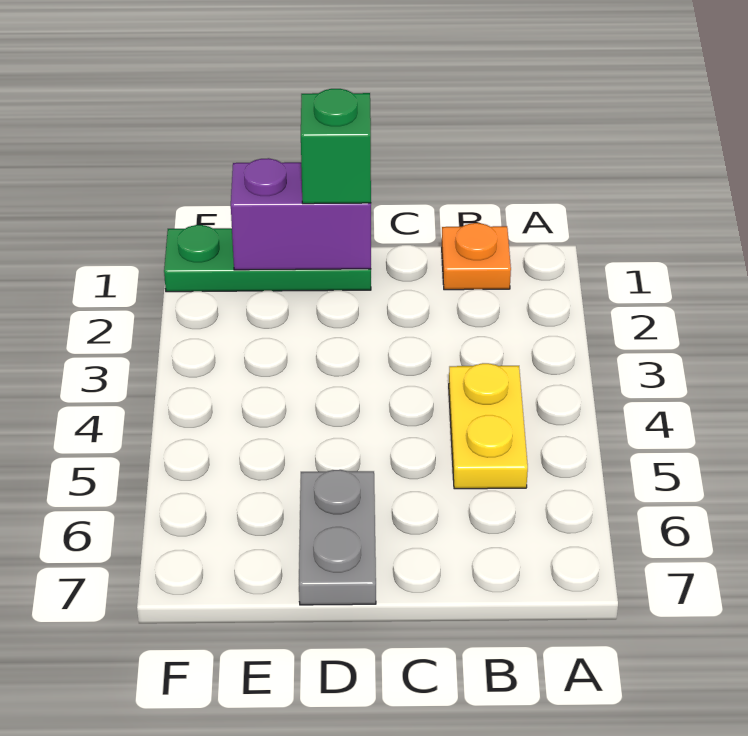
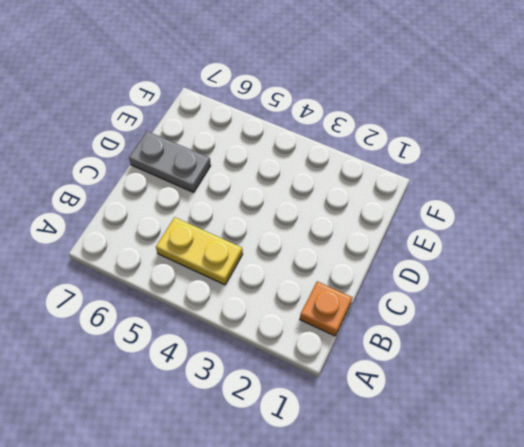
none -> green 1x3 plate [164,225,371,292]
none -> purple 1x2 brick [231,158,371,270]

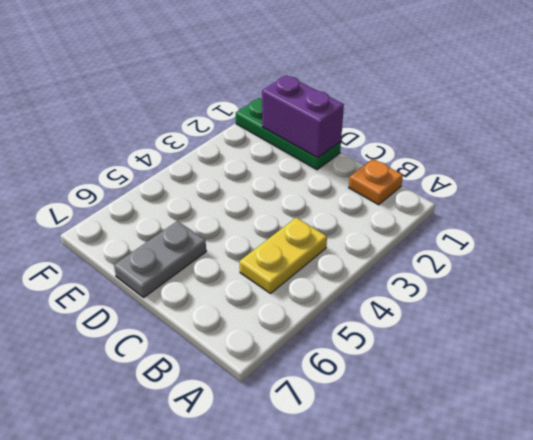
none -> green 1x1 brick [301,89,371,204]

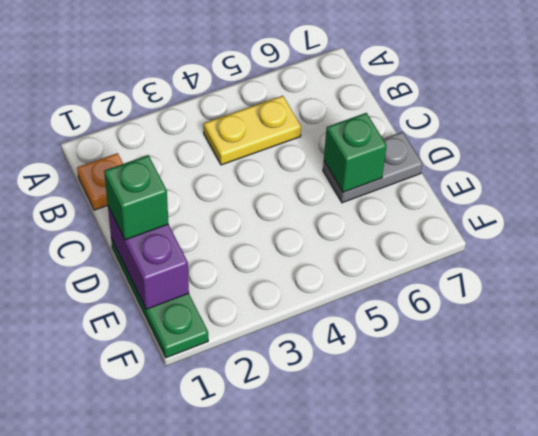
green 1x1 brick [324,113,387,192] -> none

